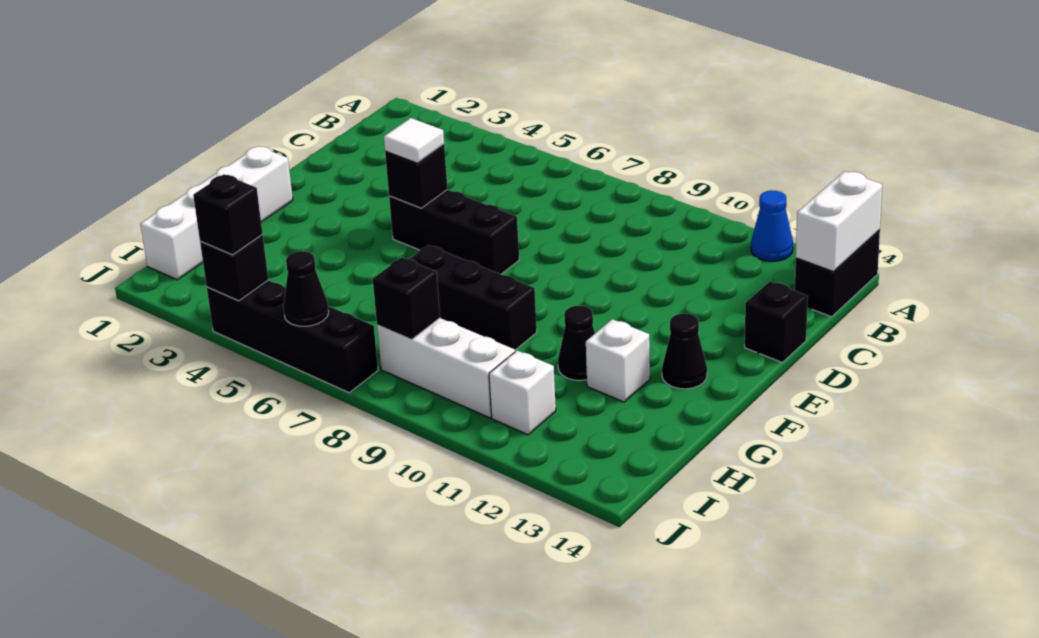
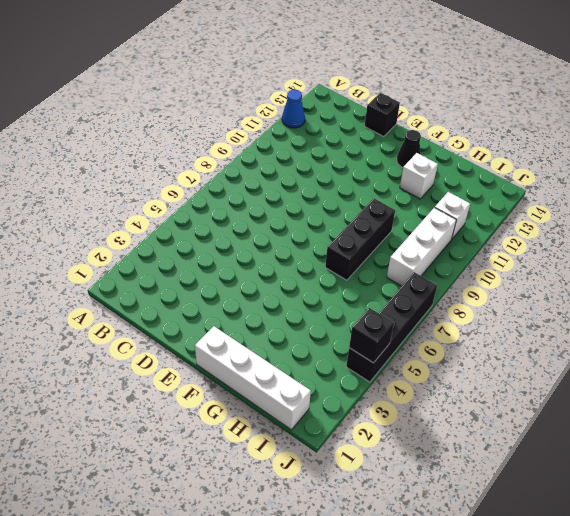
none -> black 1x2 brick [795,230,880,317]
none -> black 1x3 brick [389,190,519,274]
none -> black 1x1 cone [558,306,595,381]

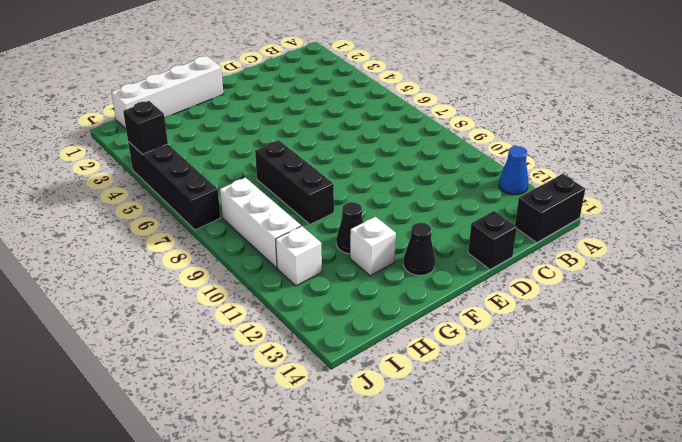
none -> black 1x3 brick [389,190,519,274]
none -> white 1x2 brick [796,171,882,272]
none -> black 1x1 brick [385,145,448,208]

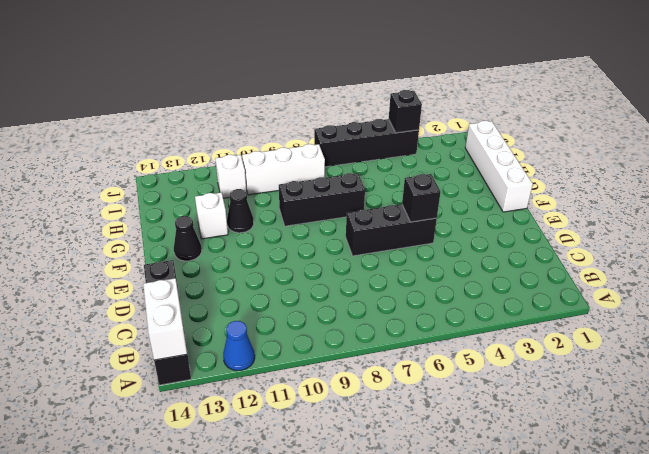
none -> black 1x1 brick [373,257,440,340]
none -> black 1x1 cone [283,251,329,326]
none -> white 1x1 tile [384,118,444,163]

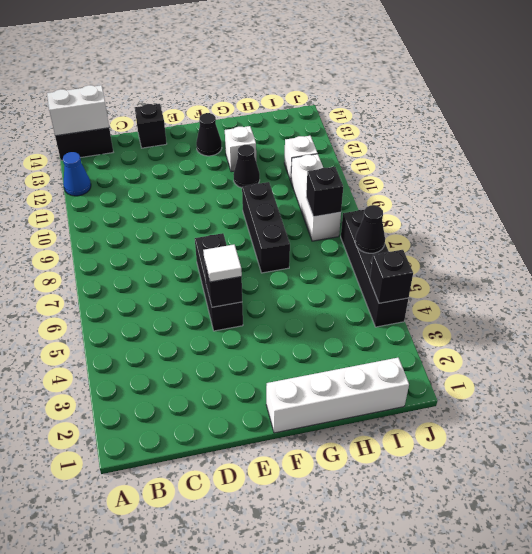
none -> black 1x1 brick [193,174,263,255]

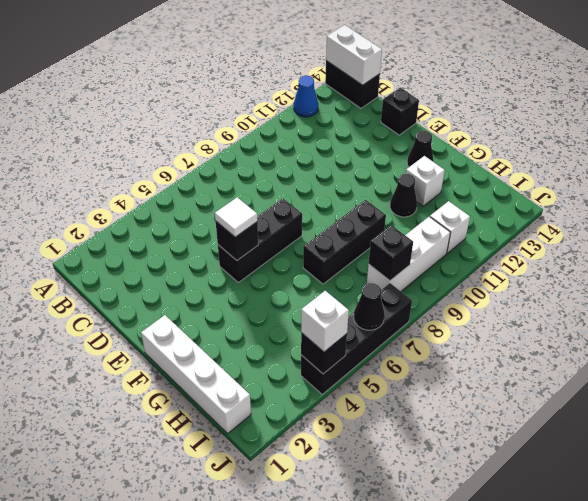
white 1x1 brick [301,291,349,352] -> black 1x1 brick [193,174,263,255]

